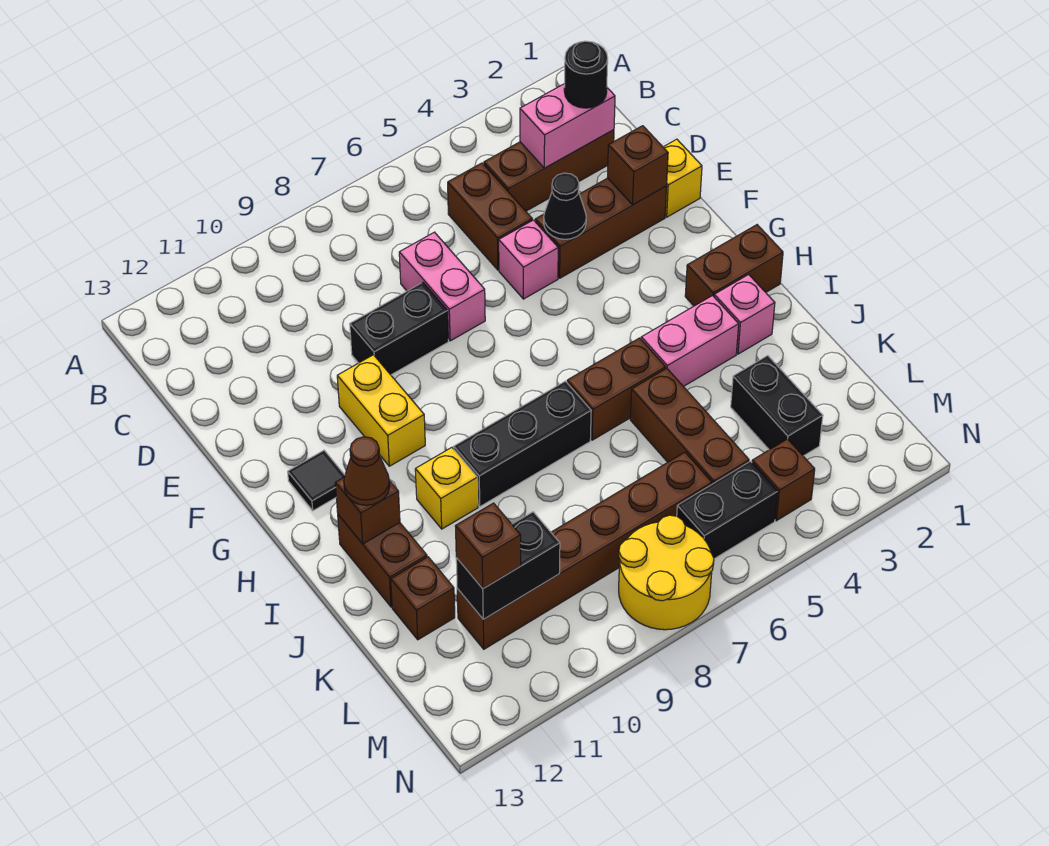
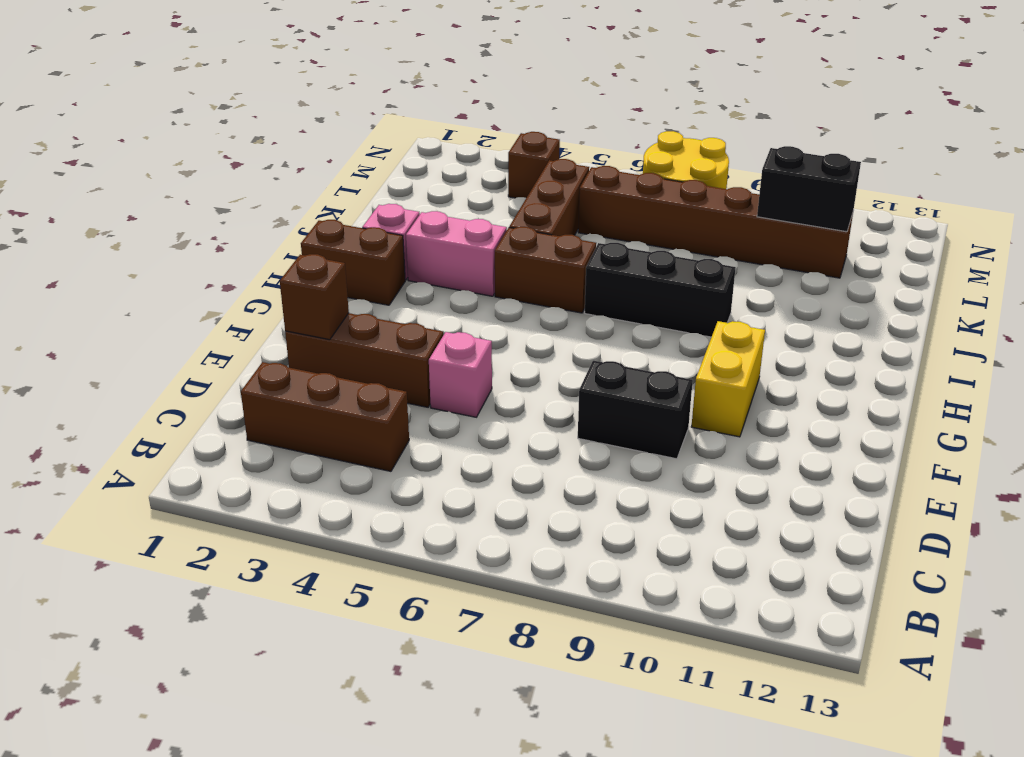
none -> brown 1x2 brick [448,163,532,270]
none -> pink 1x2 brick [399,232,485,341]
none -> yellow 1x1 brick [663,139,702,217]
none -> black 1x1 tile [288,450,345,511]

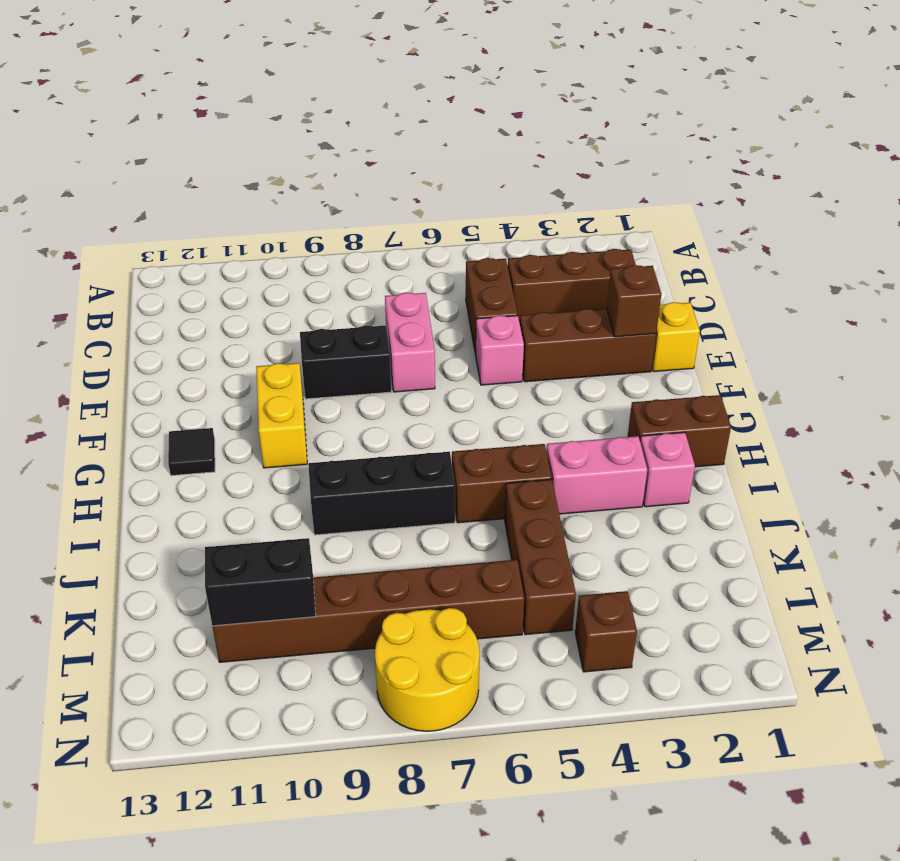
none -> yellow 1x1 brick [415,447,478,529]
none -> brown 1x2 brick [338,515,427,607]
none -> black 1x2 brick [731,356,823,456]
none -> brown 1x1 brick [391,557,455,640]

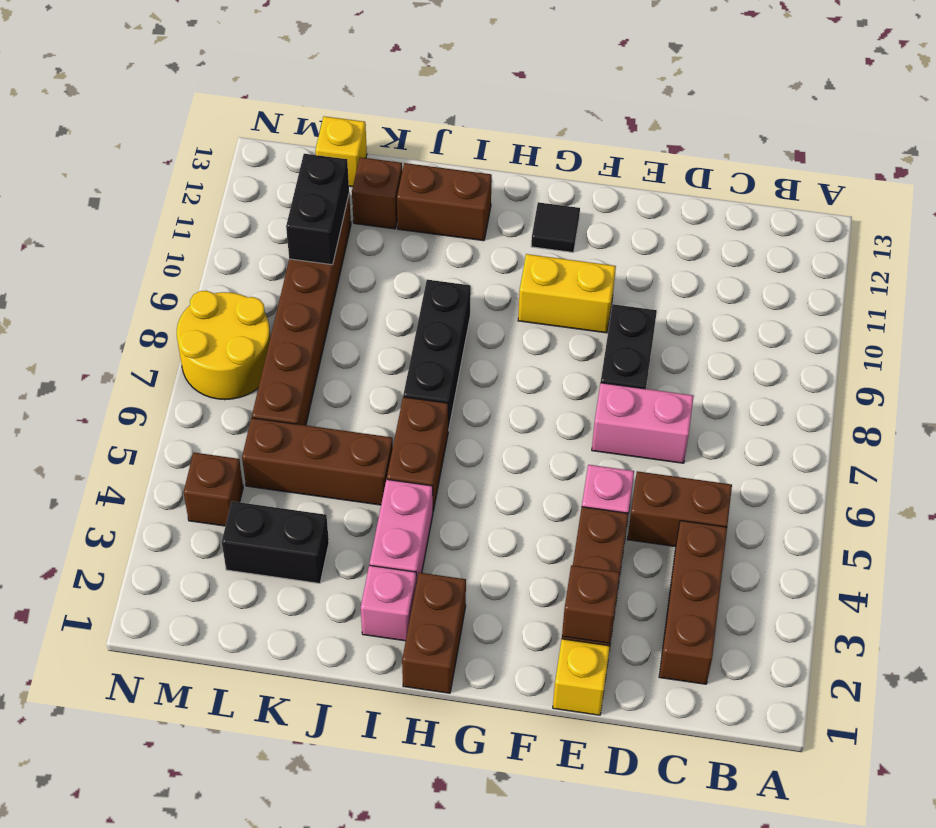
yellow 1x1 brick [315,116,367,187] -> yellow 1x1 brick moved to [415,447,478,529]
none -> black 1x2 brick [677,461,778,559]
none -> pink 1x2 brick [520,84,615,168]
none -> black 1x1 cone [544,173,586,239]
none -> brown 1x1 brick [335,477,400,544]

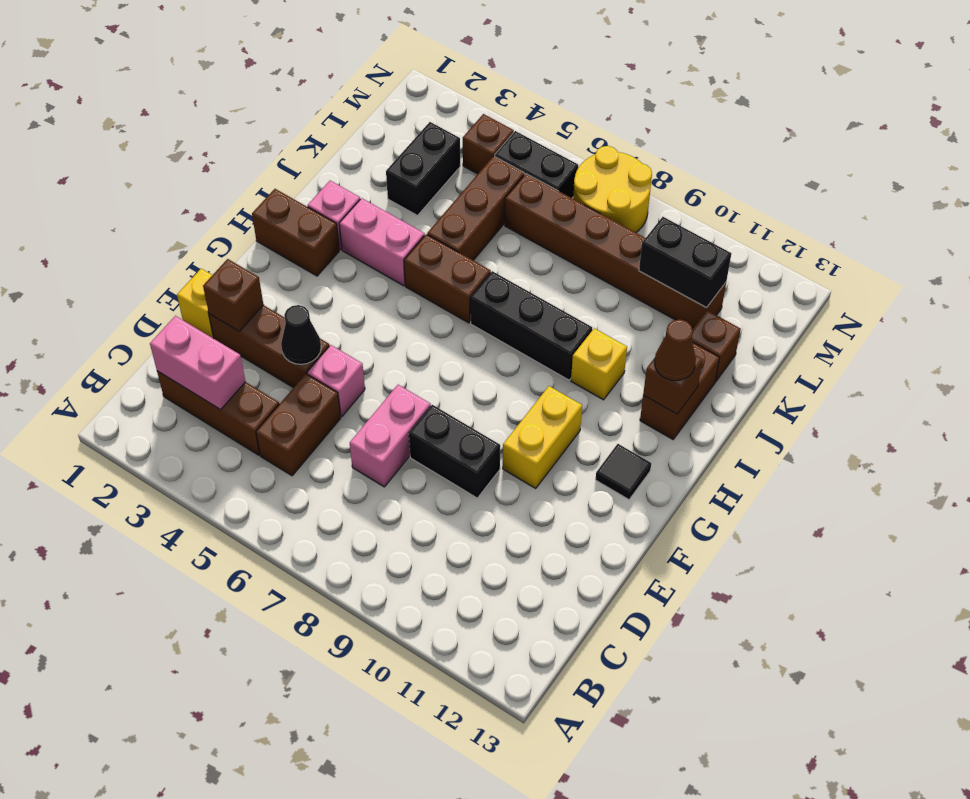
none -> black 1x1 round brick [564,41,608,108]
none -> brown 1x1 brick [455,503,521,588]

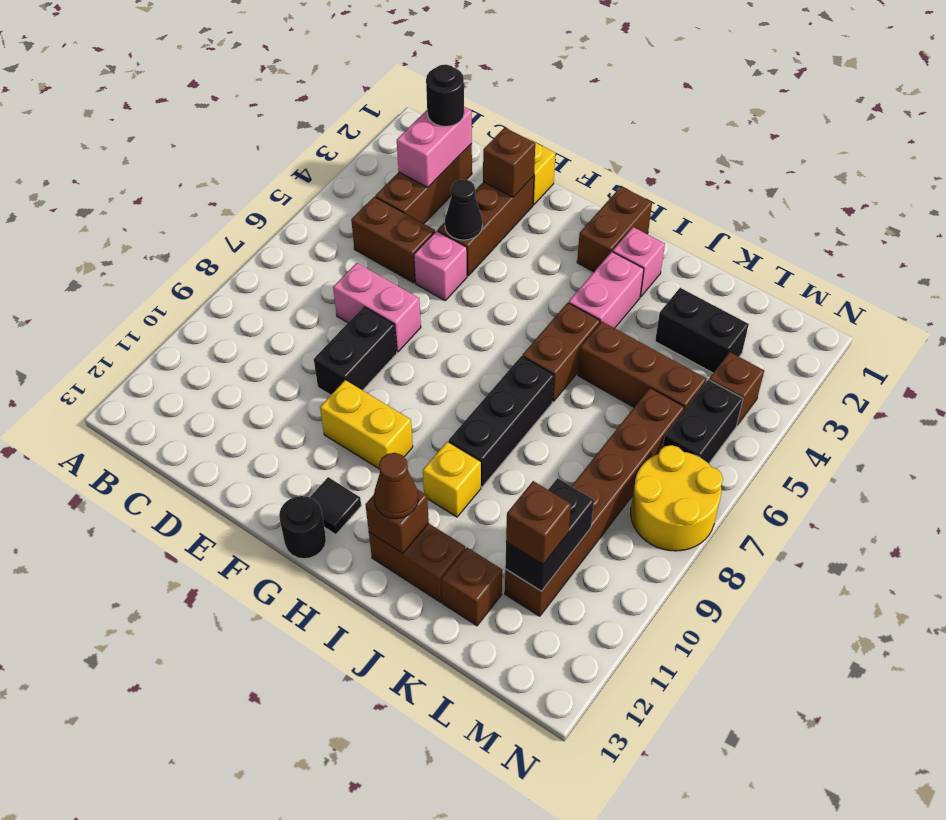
black 1x1 round brick [279,496,326,559] -> none

